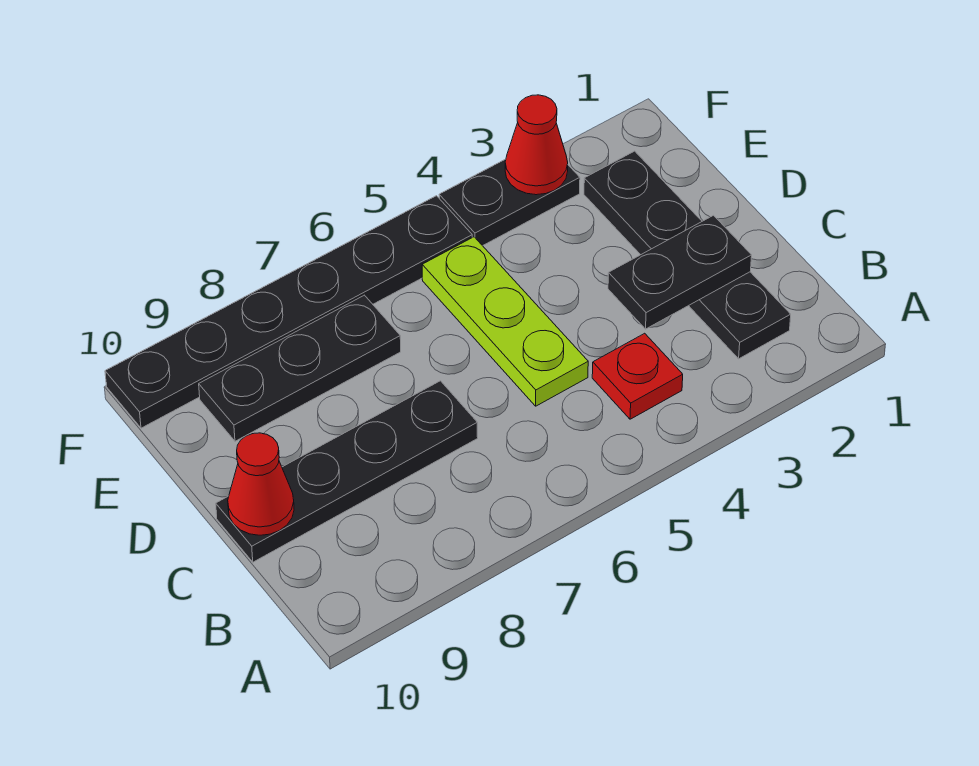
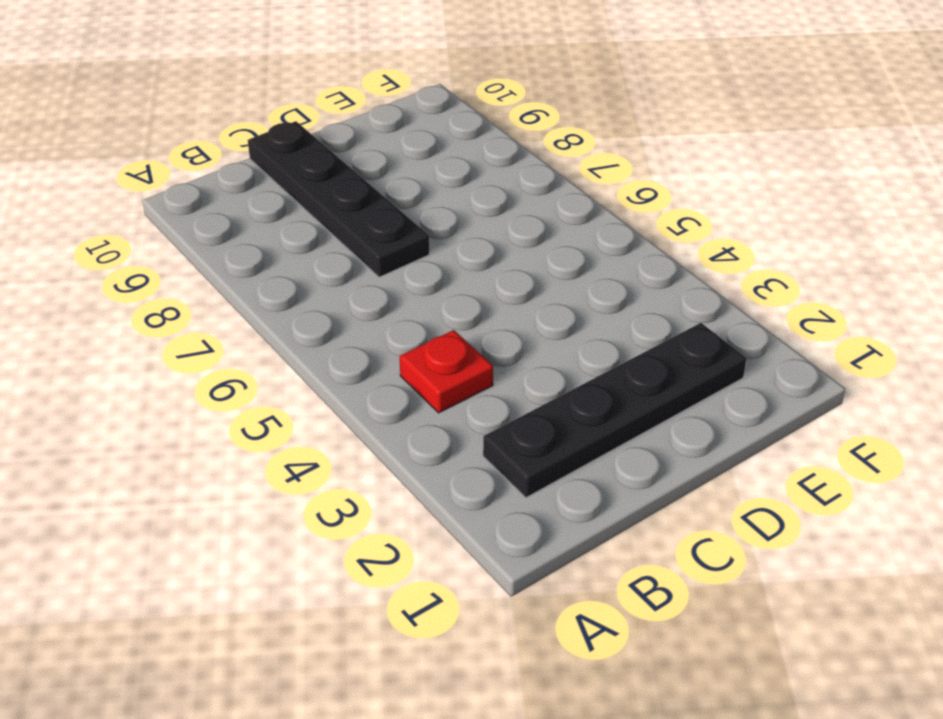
none -> lime 1x3 plate [422,237,588,406]
none -> black 1x3 plate [199,295,401,441]

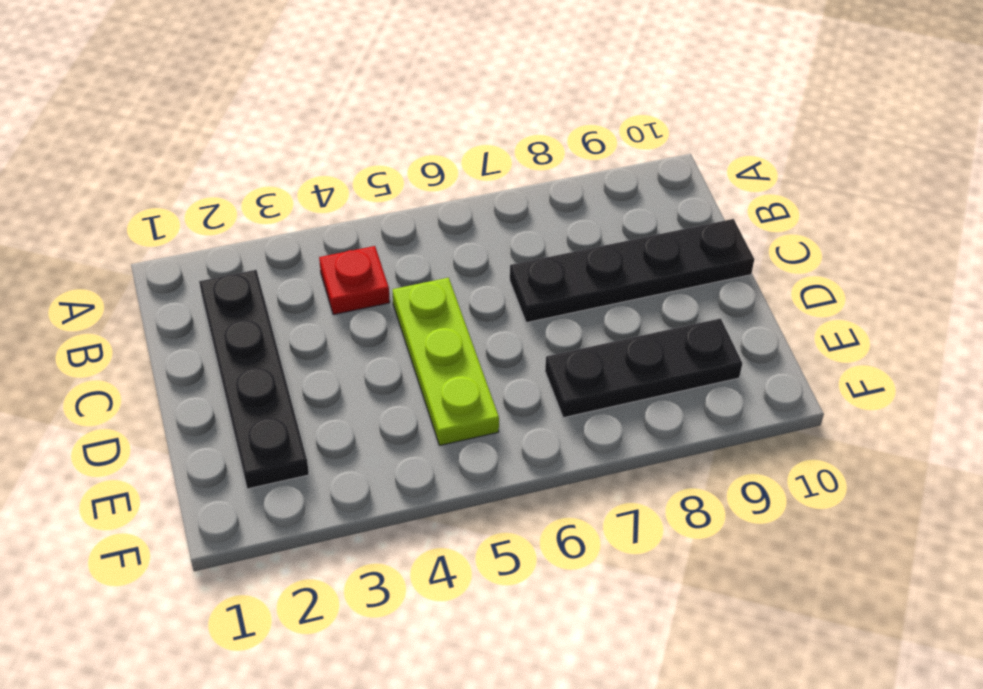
none -> black 1x2 plate [439,159,580,246]
none -> black 1x6 plate [105,196,472,428]

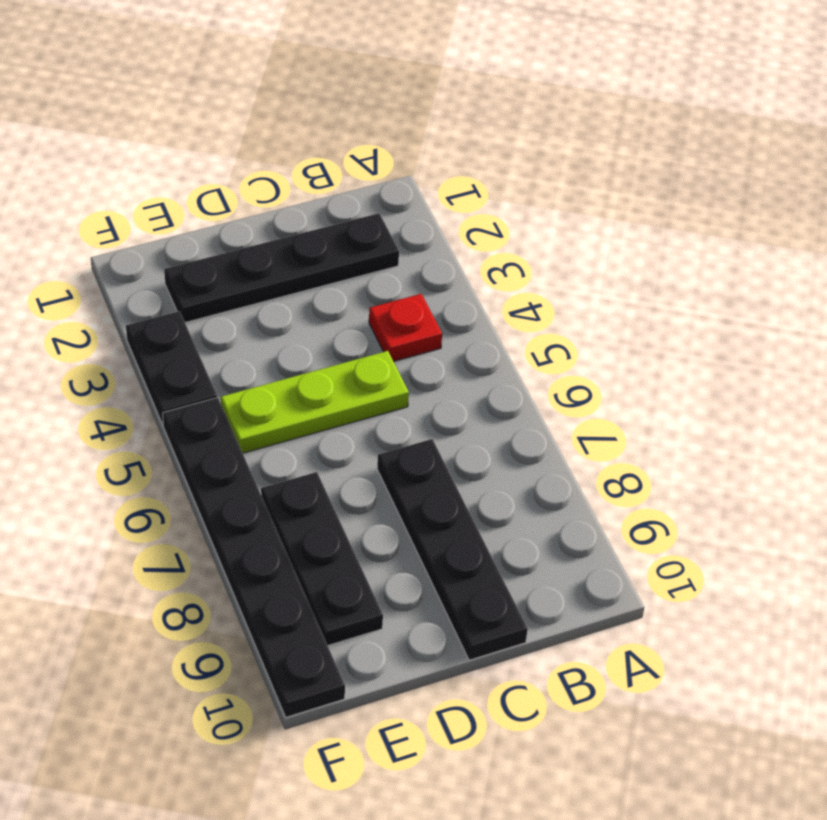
none -> black 1x2 plate [608,215,752,329]
none -> red 1x1 cone [228,433,294,535]

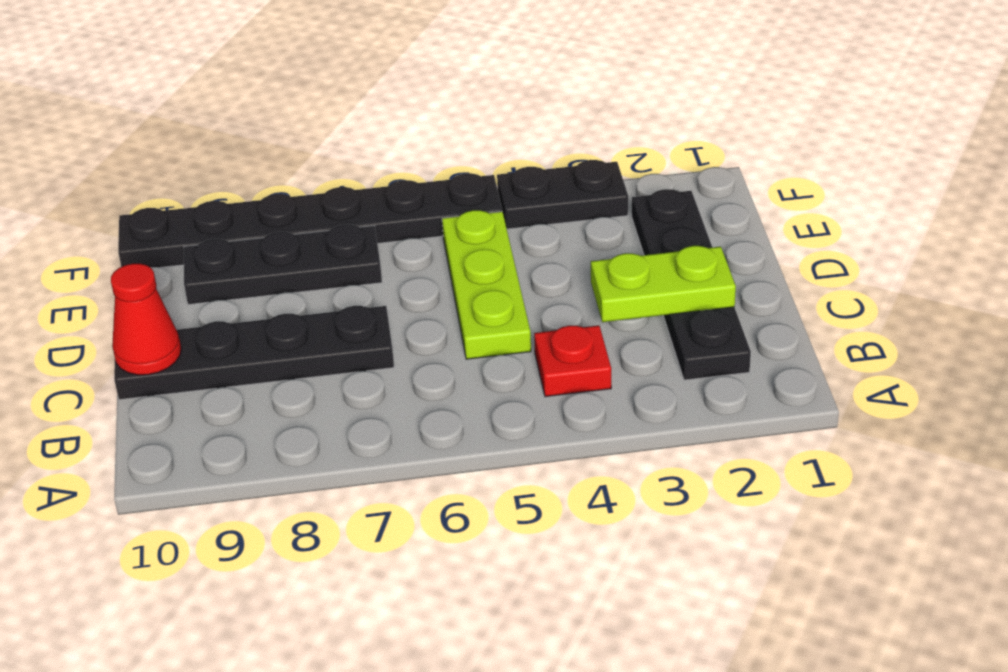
lime 1x2 plate [591,246,736,322] -> black 1x2 plate [608,215,752,329]
none -> red 1x1 cone [505,95,568,195]

